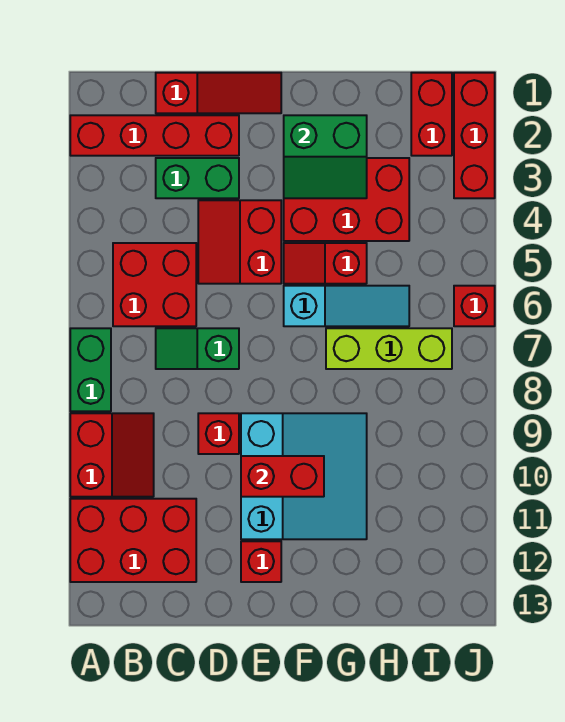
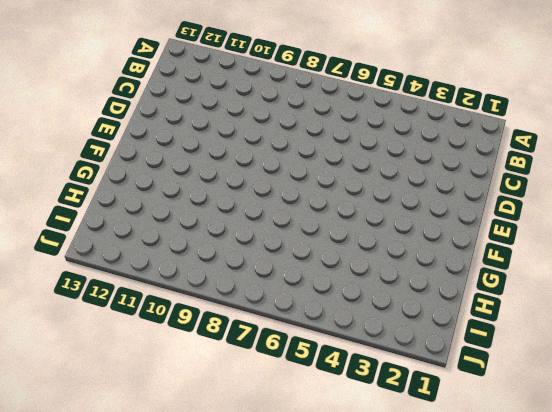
none -> red 1x4 brick [70,115,239,156]
none -> green 1x2 brick [70,328,111,411]
none -> red 2x2 slope [70,413,154,497]

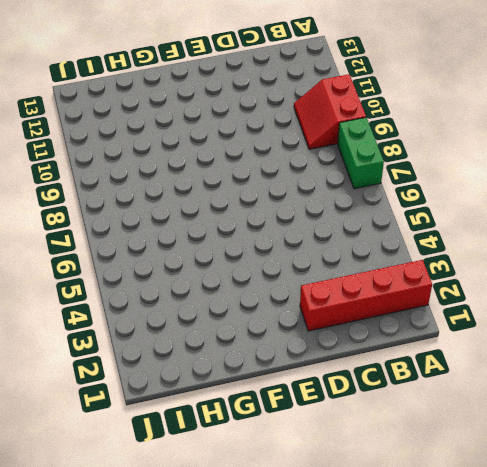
none -> red 2x3 brick [70,499,196,582]
none -> red 2x2 brick [113,243,196,326]
none -> red 1x3 slope [156,73,281,113]

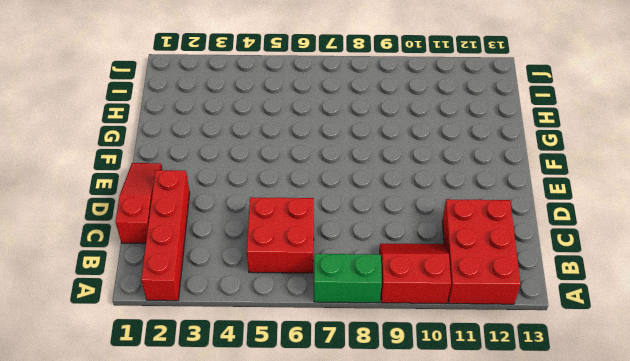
none -> green 1x2 brick [156,158,239,198]
none -> green 1x2 slope [156,328,239,369]
none -> red 2x2 slope [198,200,281,284]

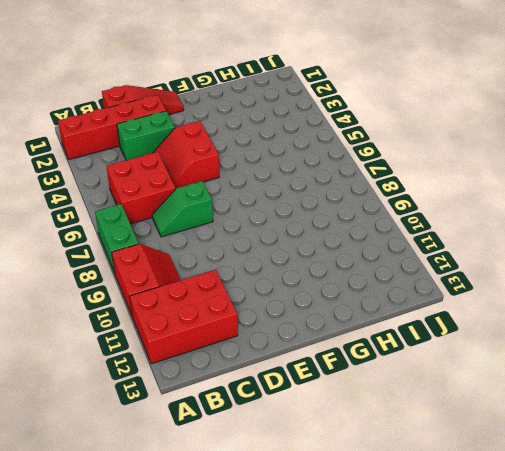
none -> red 1x1 brick [198,413,239,454]
none -> cyan 3x3 slope [241,413,367,539]
none -> red 1x1 brick [241,541,281,582]

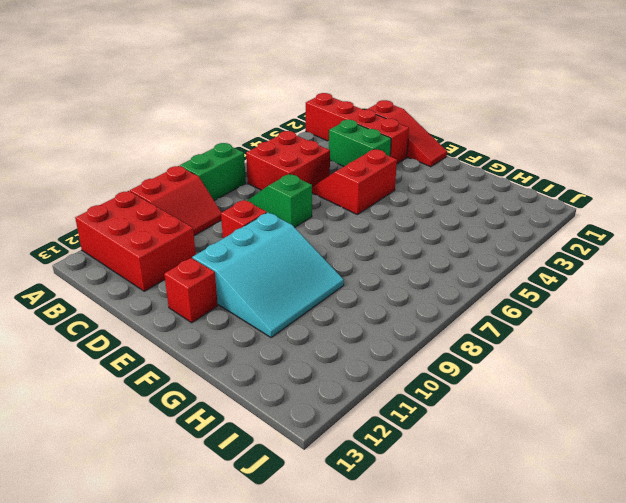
none -> red 2x3 brick [284,158,409,241]
none -> red 1x2 slope [284,243,367,284]
none -> cyan 1x3 slope [284,286,409,326]

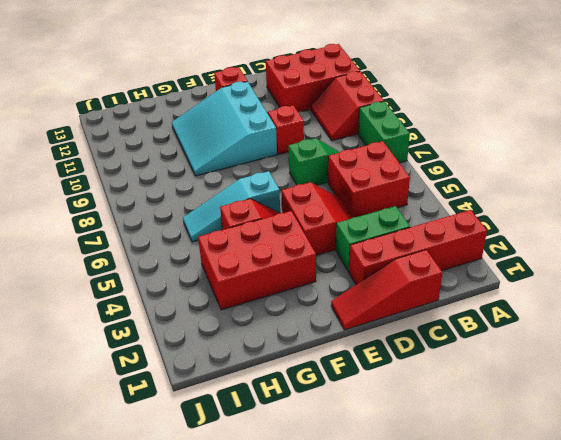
none -> lime 1x3 brick [326,328,452,369]
none -> red 1x2 brick [411,73,452,156]
none -> red 1x3 brick [454,73,495,198]

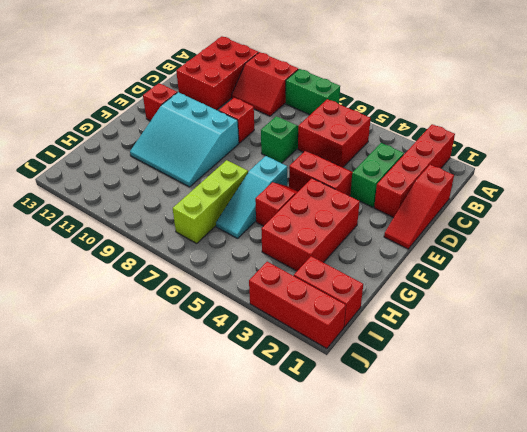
none -> red 1x1 brick [454,286,495,326]
none -> red 1x2 brick [241,456,324,497]
none -> green 2x2 slope [284,115,367,198]

